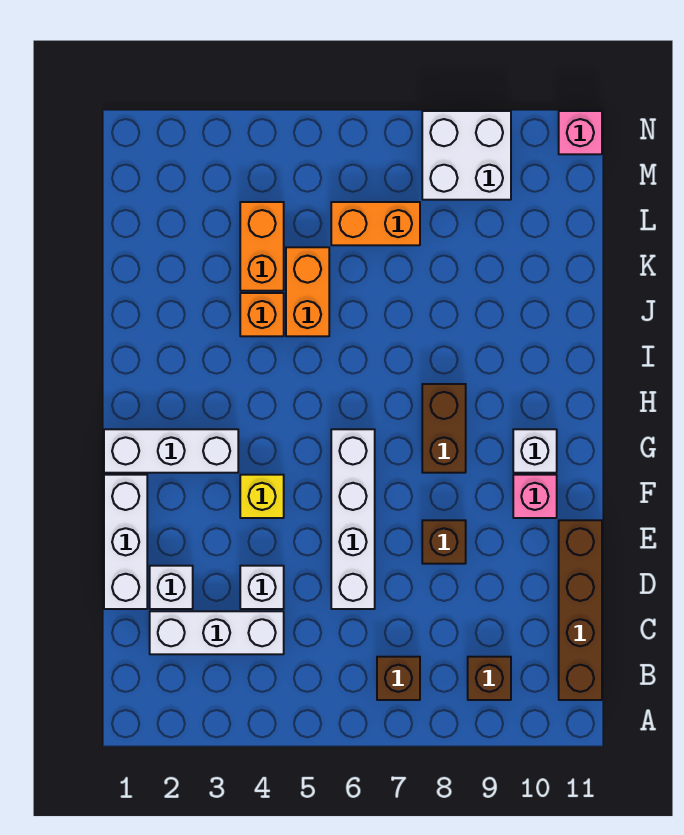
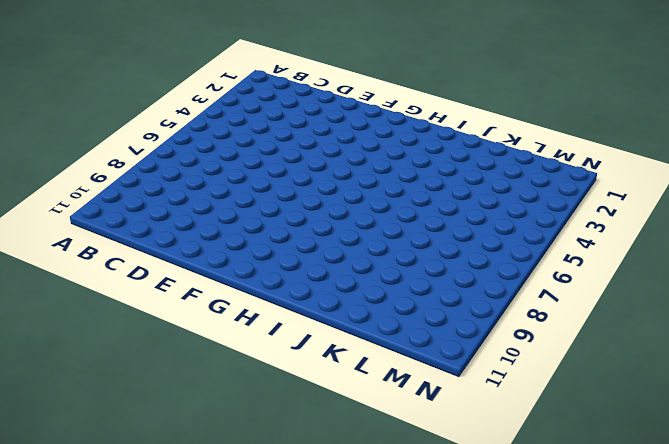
none -> brown 1x1 brick [377,657,420,700]
none -> brown 1x1 brick [468,657,511,700]
none -> brown 1x4 brick [559,520,602,700]

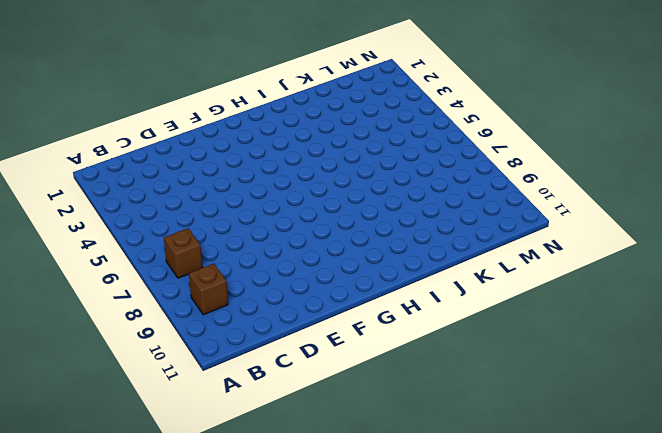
none -> brown 1x4 brick [559,520,602,700]
none -> white 1x3 brick [150,611,284,654]
none -> white 1x3 brick [104,475,147,609]

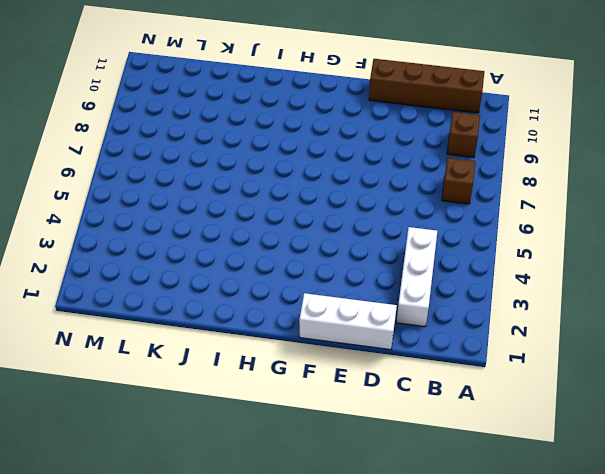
none -> white 1x1 brick [150,566,193,609]
none -> white 1x1 brick [240,566,284,609]
none -> white 1x4 brick [331,429,375,609]

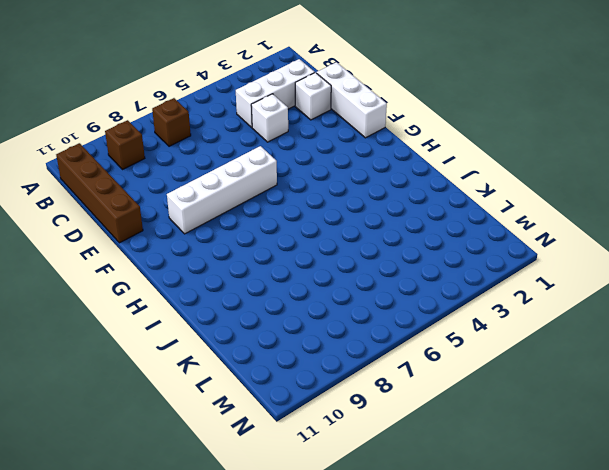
white 1x4 brick [167,146,277,234] -> white 1x4 brick turned to [331,429,375,609]
none -> brown 1x1 brick [422,520,466,564]
none -> yellow 1x1 brick [240,475,284,518]
none -> pink 1x1 brick [513,475,557,518]

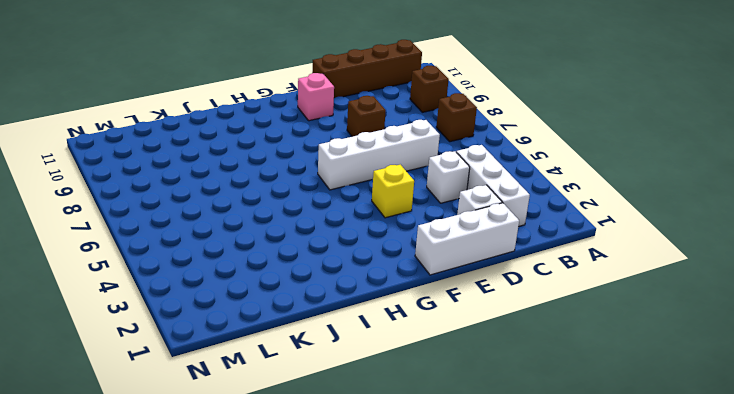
none -> white 1x3 brick [104,429,238,473]
none -> brown 1x2 brick [422,384,466,473]
none -> white 1x1 brick [513,429,557,473]

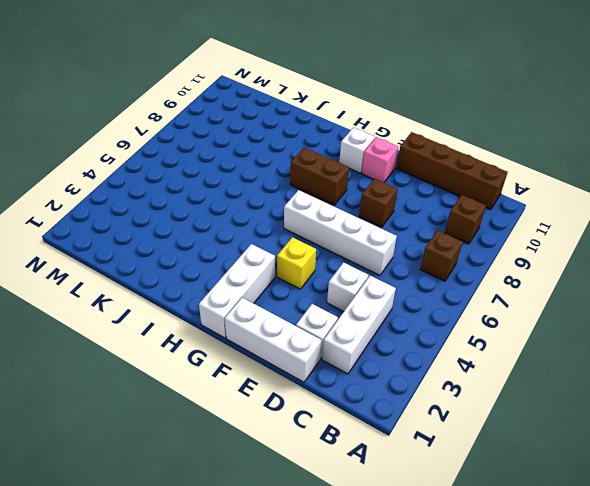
none -> orange 1x1 brick [240,293,284,336]
none -> orange 1x2 brick [286,247,329,336]
none -> orange 1x2 brick [240,202,284,291]

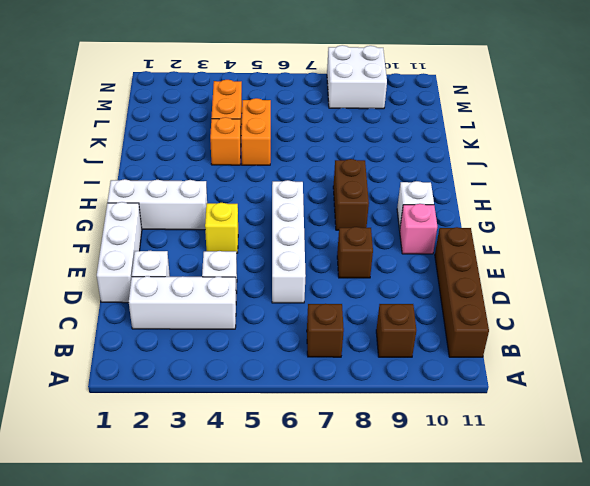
none -> orange 1x2 brick [331,202,420,245]
none -> pink 1x1 brick [559,111,602,154]

